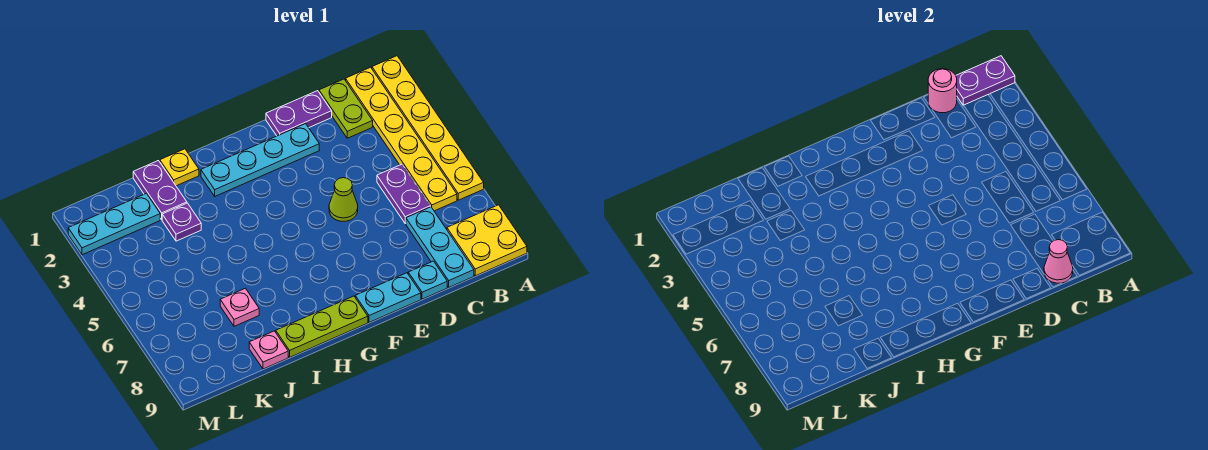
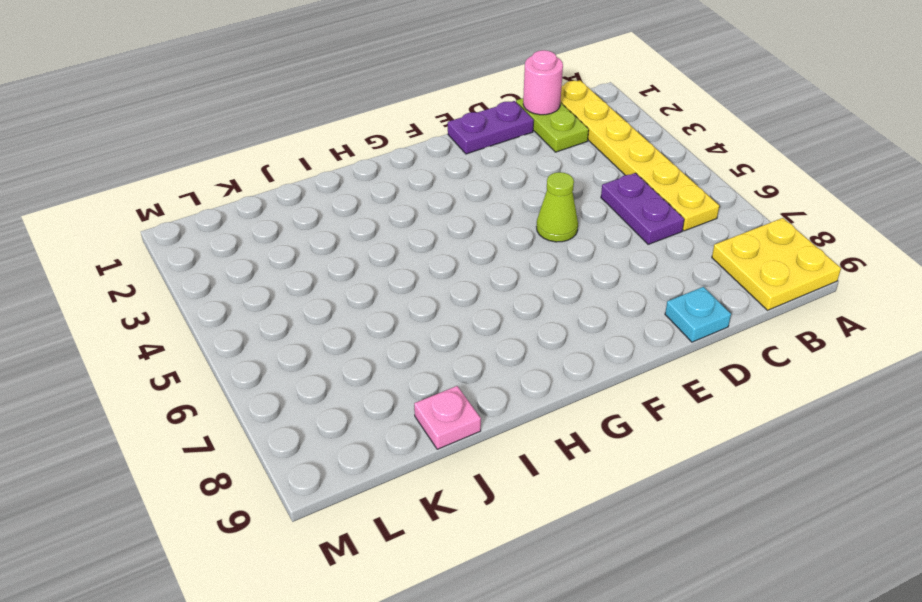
none -> yellow 1x6 plate [372,56,484,200]
none -> cyan 1x3 plate [406,207,474,287]
none -> cyan 1x4 plate [201,124,319,196]

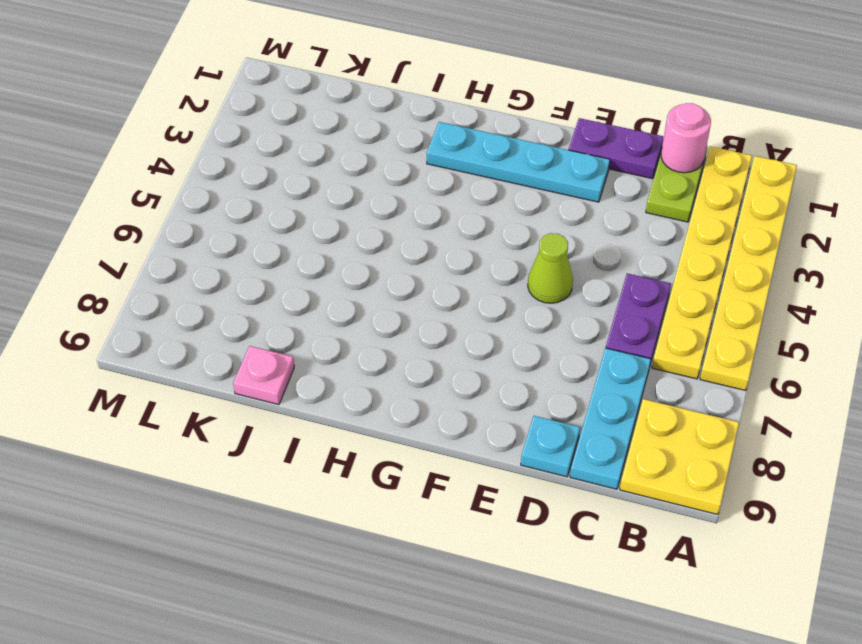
none -> cyan 1x2 plate [355,273,421,322]
none -> lime 1x3 plate [276,296,368,357]
none -> yellow 1x1 plate [160,149,199,186]

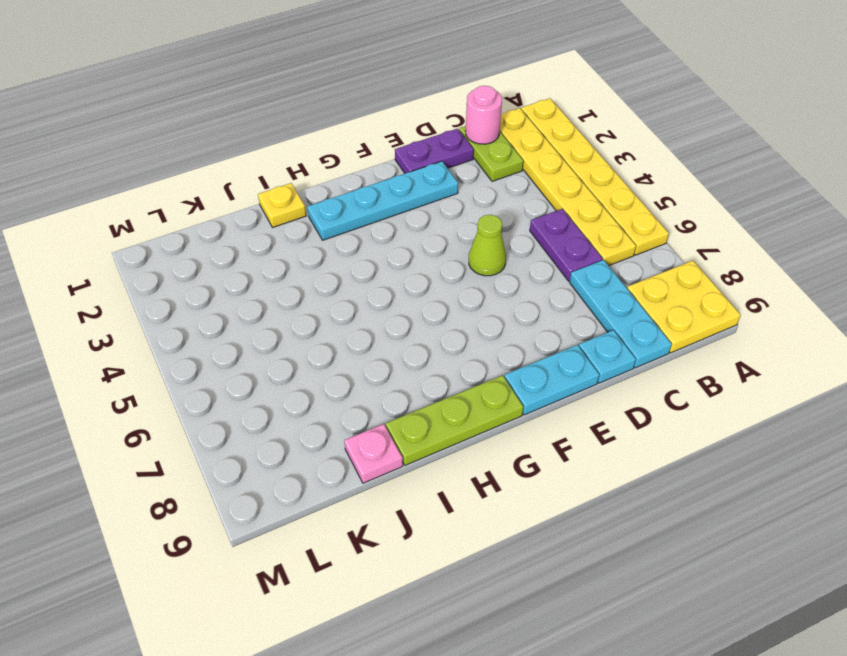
none -> purple 1x2 plate [133,161,187,220]
none -> purple 1x1 plate [162,203,201,241]
none -> pink 1x1 plate [220,288,259,326]

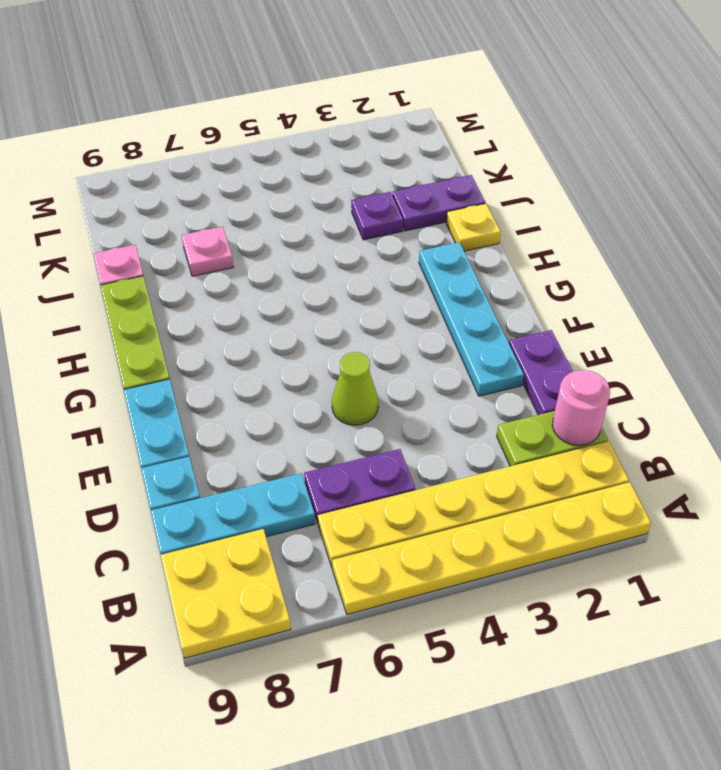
none -> cyan 1x3 plate [68,193,160,255]
none -> purple 1x2 plate [956,56,1015,105]
none -> pink 1x1 cone [1044,240,1073,283]

